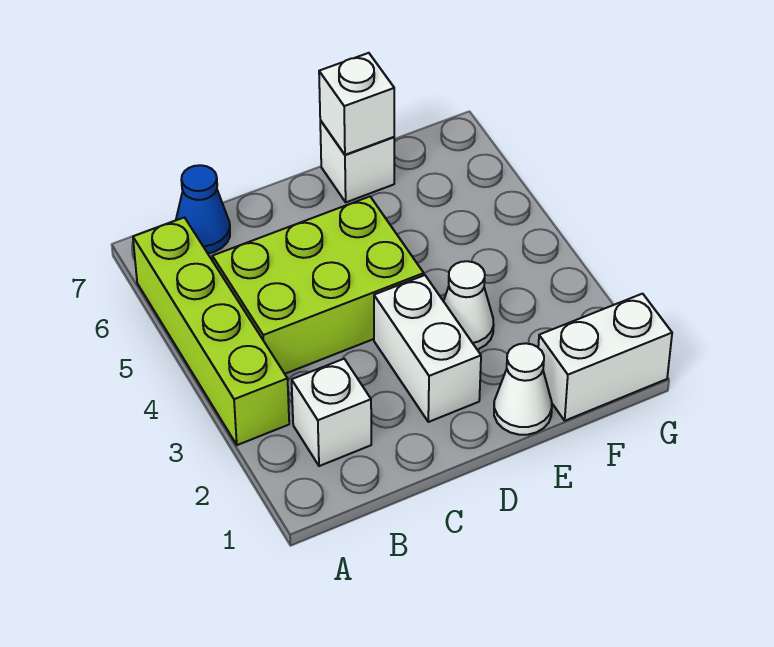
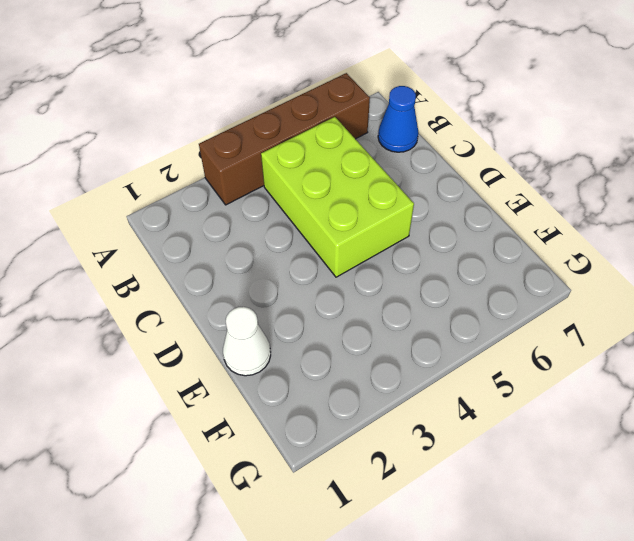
brown 1x4 brick [199,73,370,205] -> lime 1x4 brick [133,217,289,445]
none -> white 1x1 brick [292,359,371,466]
none -> white 1x2 brick [374,275,481,422]

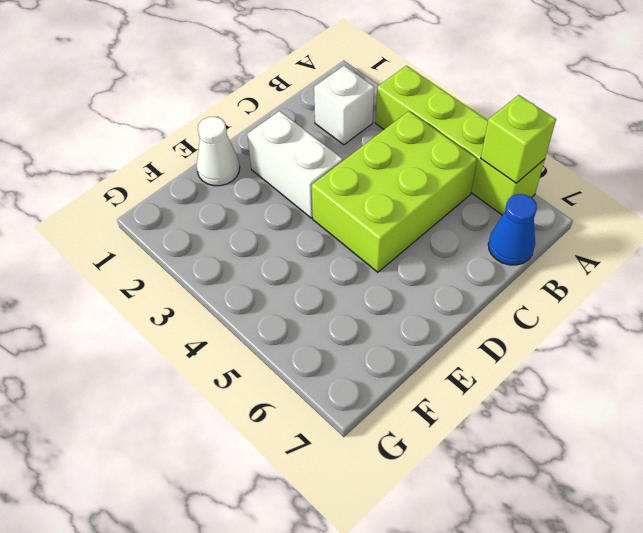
lime 1x1 brick [481,95,556,183] -> none
none -> white 1x1 cone [444,261,494,349]
none -> white 1x1 brick [320,120,394,202]

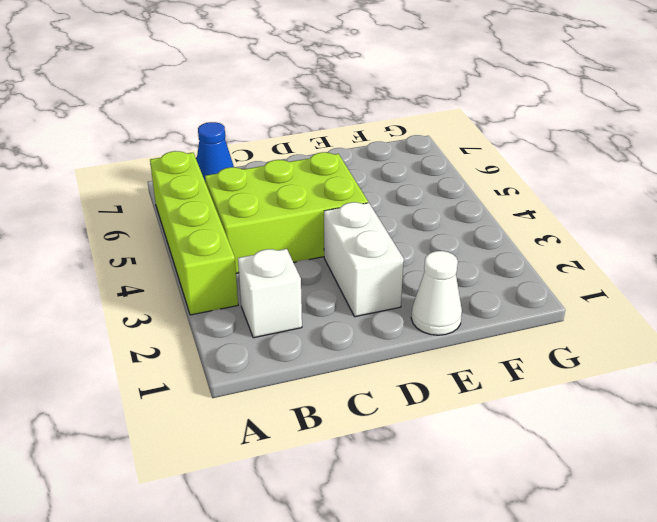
none -> white 1x1 cone [444,261,494,349]
none -> white 1x1 brick [320,120,394,202]

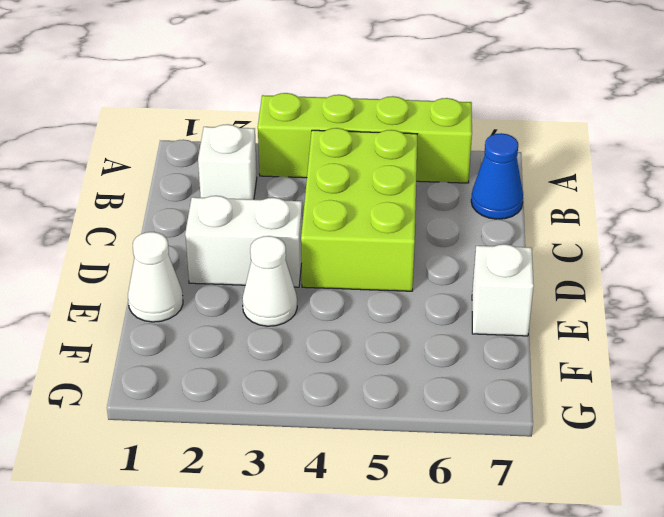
none -> white 1x2 brick [538,294,672,421]
none -> white 1x1 brick [319,53,394,155]

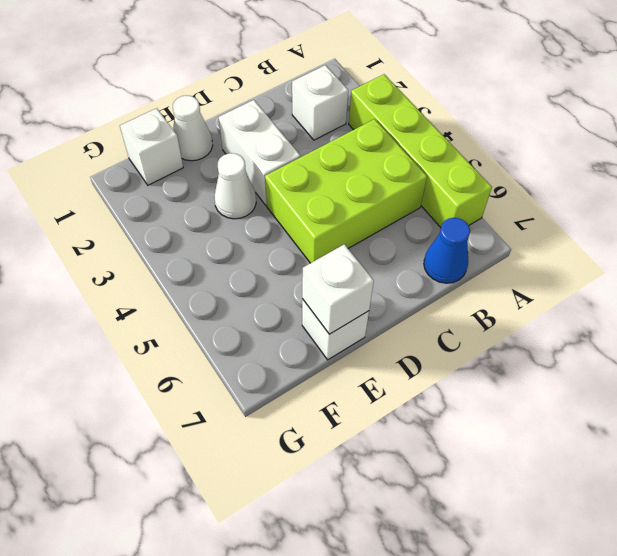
white 1x1 brick [120,108,183,185] -> white 1x2 brick [538,294,672,421]

